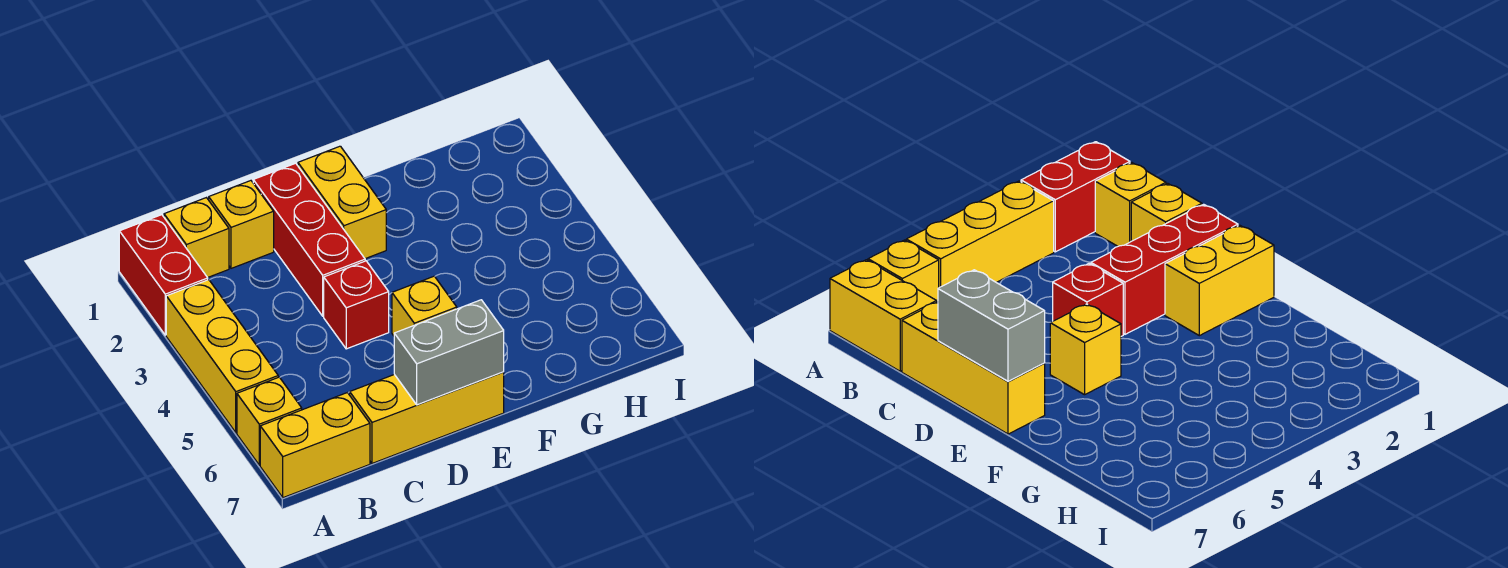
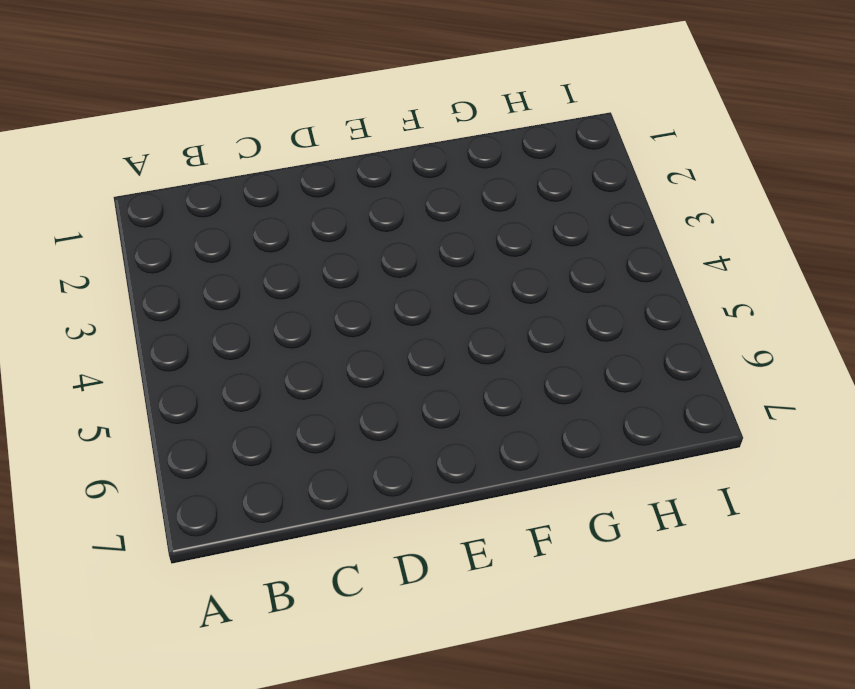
none -> red 1x2 brick [119,215,208,335]
none -> yellow 1x3 brick [166,280,278,433]
none -> yellow 1x1 brick [237,377,302,465]

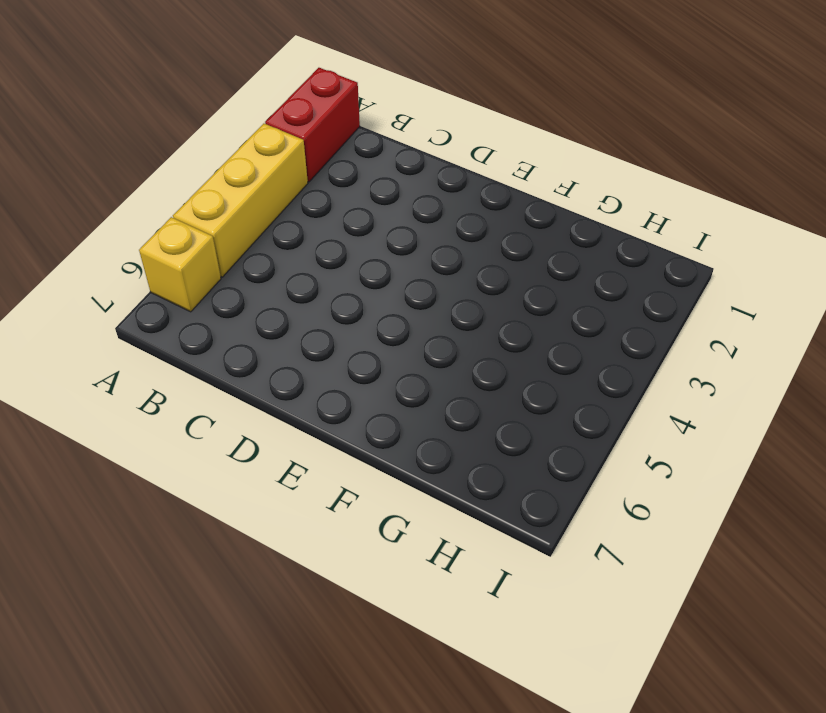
none -> yellow 1x2 brick [260,393,370,498]
none -> yellow 1x1 brick [164,198,229,278]
none -> yellow 1x1 brick [209,181,274,268]

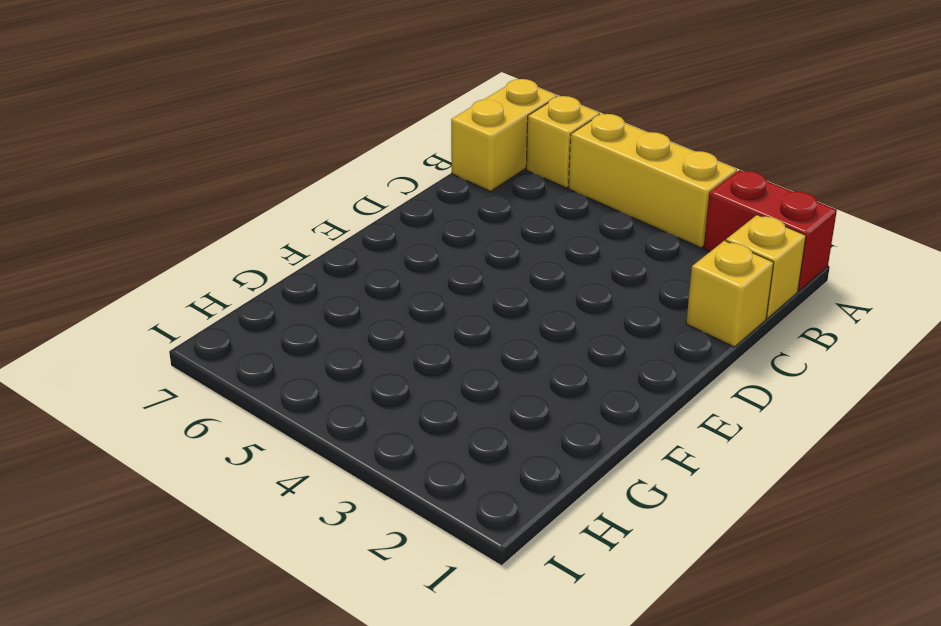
none -> yellow 1x3 brick [350,372,504,463]
none -> red 1x3 brick [253,163,365,316]
none -> red 1x1 brick [324,261,389,349]

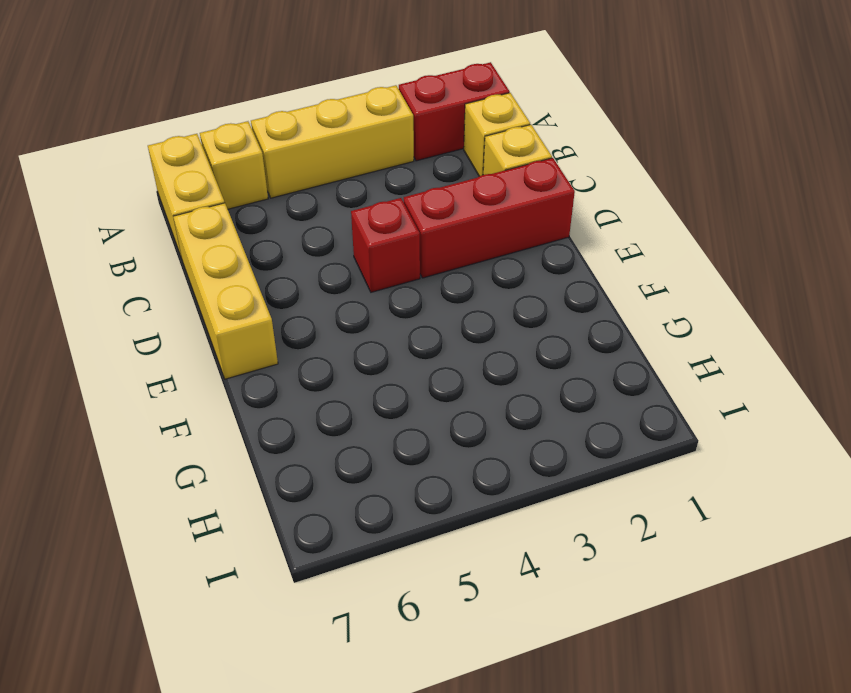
none -> yellow 1x2 brick [298,146,386,259]
none -> yellow 1x1 brick [392,276,457,336]
none -> grey 1x2 brick [394,300,504,405]

